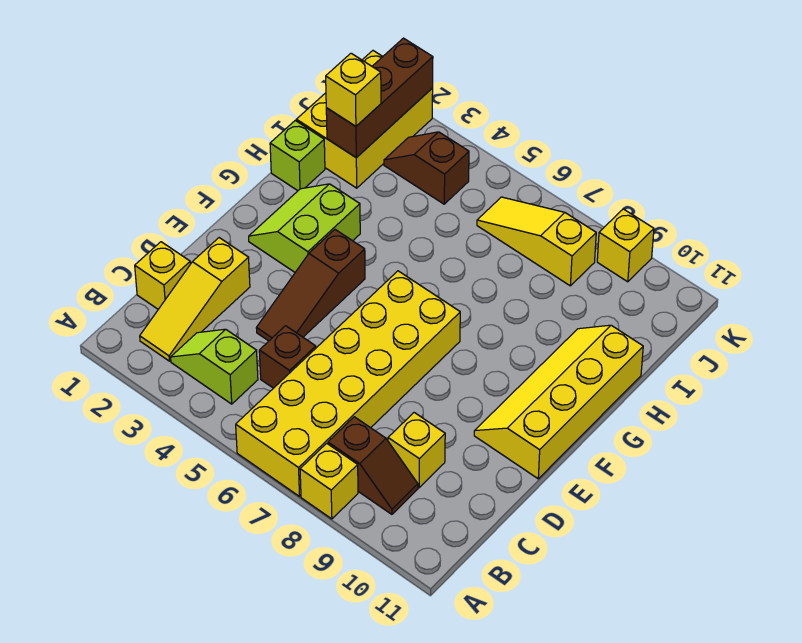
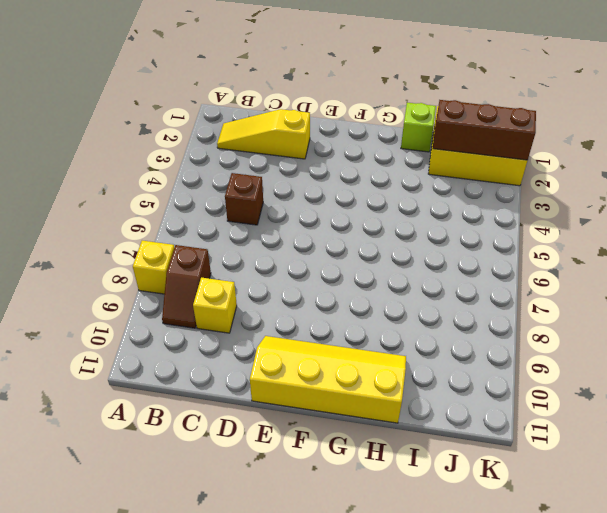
none -> yellow 2x6 brick [236,271,460,496]
none -> lime 1x2 slope [171,329,258,404]
none -> yellow 1x1 brick [135,242,190,309]

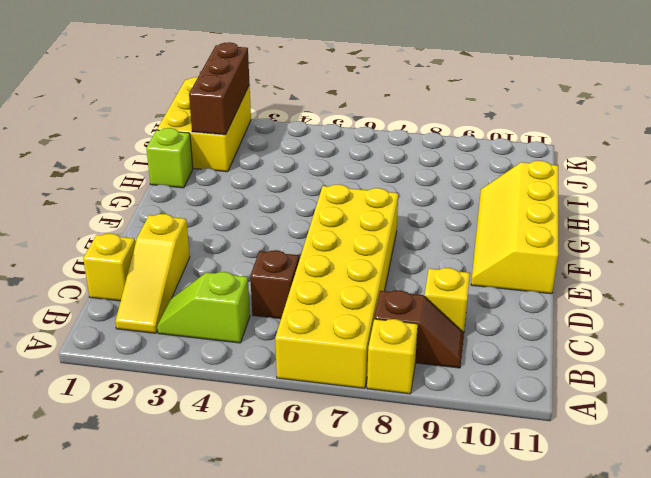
none -> brown 1x3 slope [256,230,365,341]
none -> lime 2x2 slope [249,184,360,272]
none -> brown 1x2 slope [384,132,469,204]

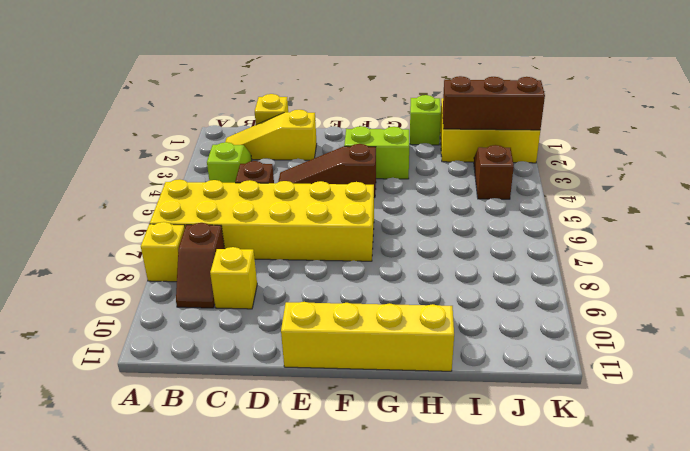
none -> yellow 1x3 slope [477,197,596,286]
none -> yellow 1x1 brick [597,209,654,282]
none -> yellow 1x1 brick [326,53,381,126]

